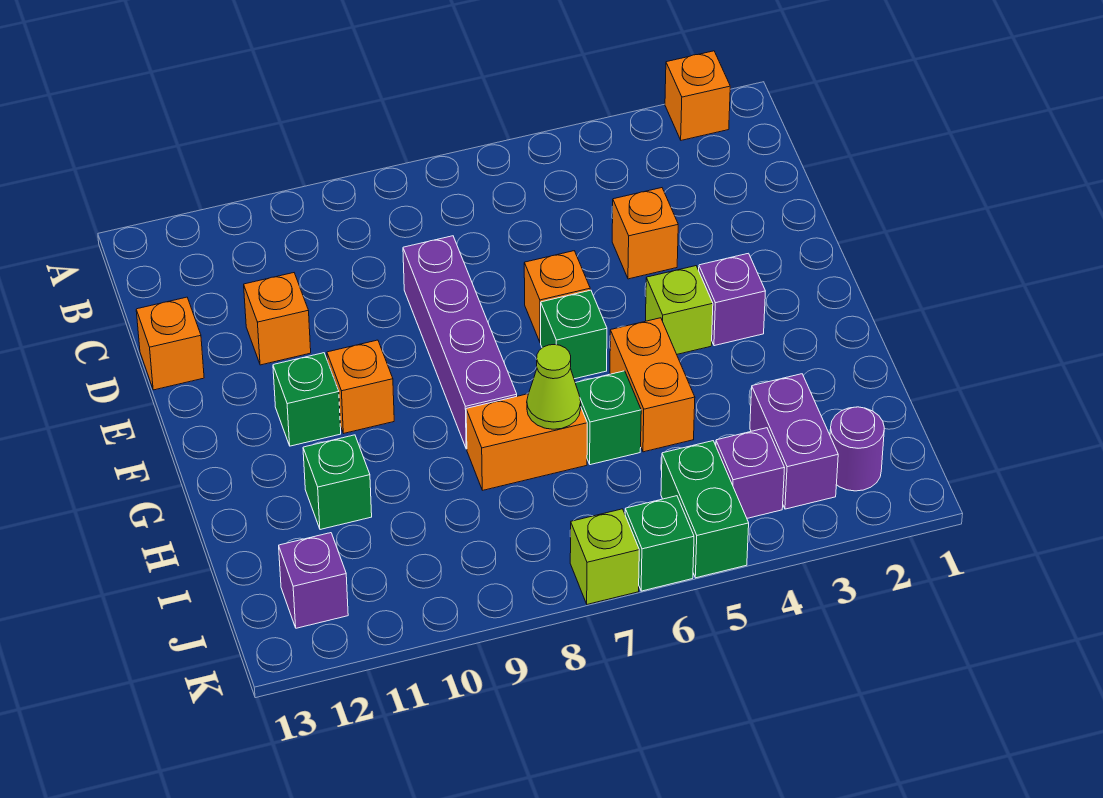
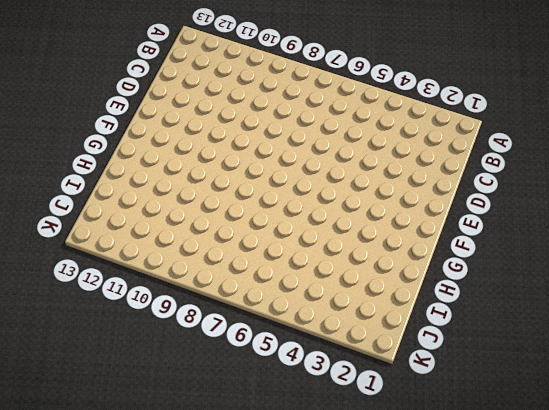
none -> orange 1x1 brick [665,51,730,140]
none -> orange 1x1 brick [612,188,678,279]
none -> purple 1x4 brick [403,236,517,449]

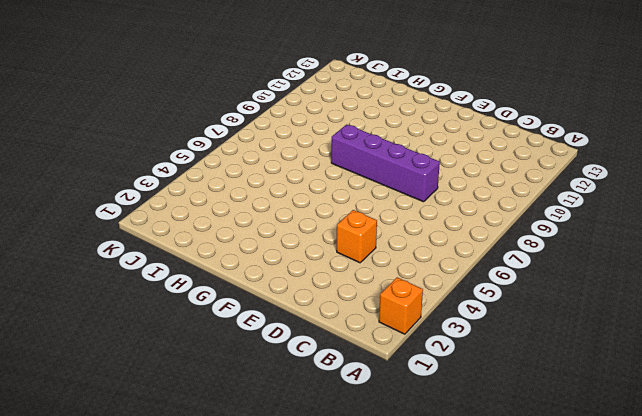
none -> orange 1x1 brick [244,273,311,365]
none -> orange 1x1 brick [136,297,204,390]
none -> orange 1x1 brick [524,251,590,343]

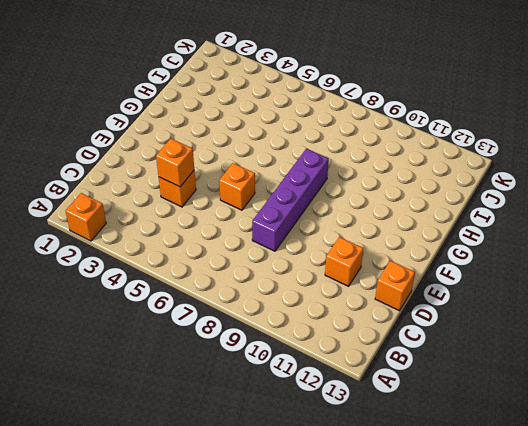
orange 1x1 brick [156,139,194,187] -> orange 1x1 brick moved to [327,340,394,433]
none -> purple 1x1 brick [699,253,765,346]
none -> lime 1x1 brick [646,266,713,354]
none -> green 1x1 brick [541,290,607,379]

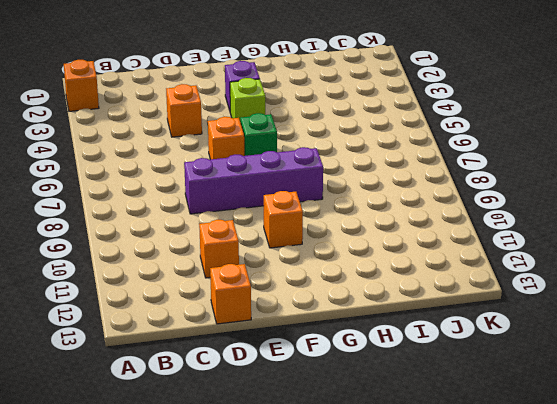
none -> green 1x1 brick [273,353,341,446]
none -> orange 1x2 brick [610,318,695,452]
none -> green 1x1 brick [576,371,641,465]

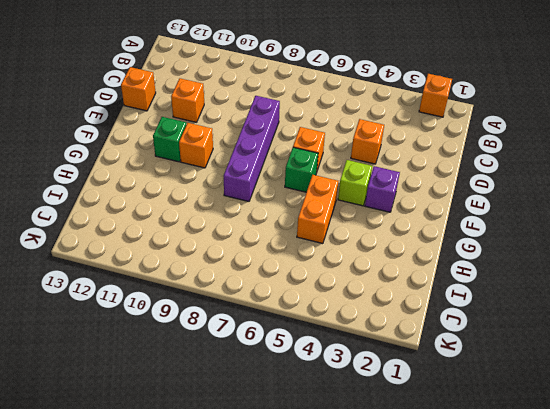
none -> green 1x1 brick [576,371,641,465]
none -> orange 1x2 brick [466,394,587,490]
none -> green 1x1 brick [303,435,372,530]

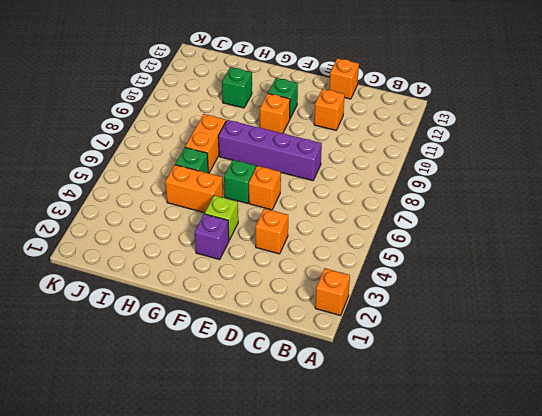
none -> purple 1x2 brick [750,374,838,509]
none -> purple 1x1 round brick [830,407,884,491]
none -> purple 1x1 brick [716,428,784,518]

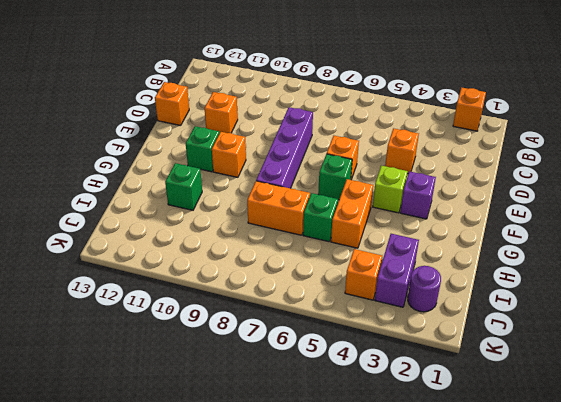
orange 1x1 brick [345,249,382,300] -> purple 1x1 brick [716,428,784,518]
none -> green 1x2 brick [661,441,749,578]
none -> purple 1x1 brick [279,533,348,628]
none -> green 1x1 brick [625,496,694,591]

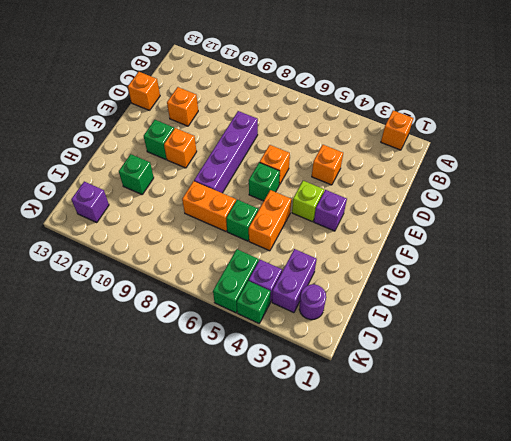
green 1x1 brick [237,281,271,323] -> green 1x1 brick moved to [625,496,694,591]
none -> lime 1x1 brick [570,509,639,604]
none -> lime 1x1 cone [527,345,581,429]

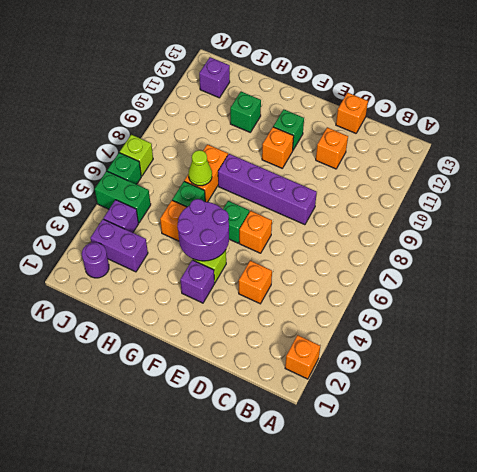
purple 2x2 round brick [177,199,229,261] -> none

